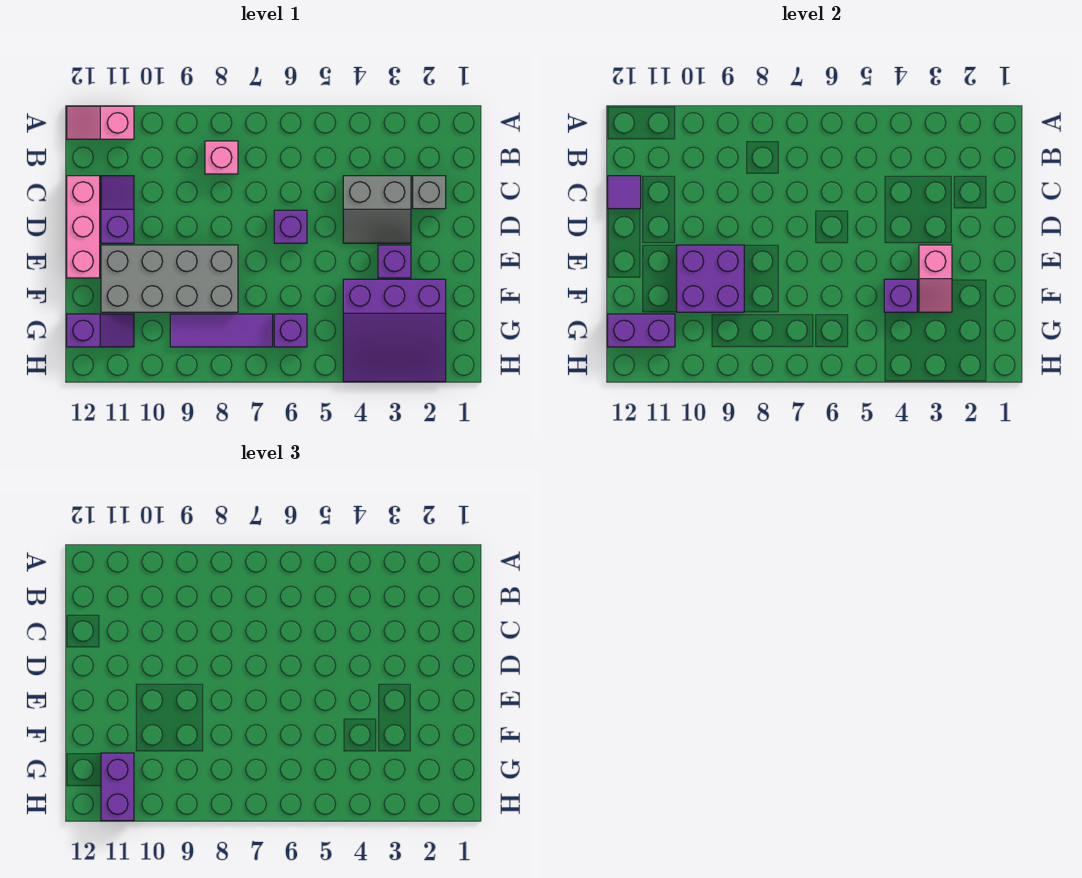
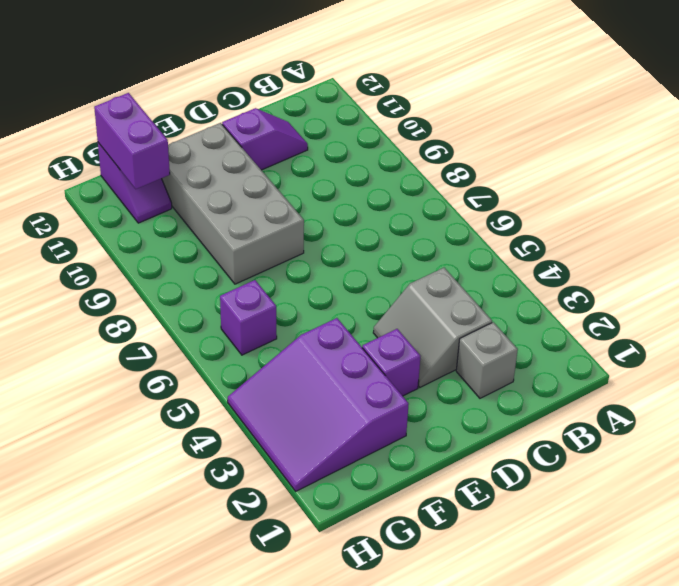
none -> pink 1x2 slope [67,106,134,139]
none -> pink 1x1 brick [205,141,238,174]
none -> pink 1x3 brick [67,176,100,278]

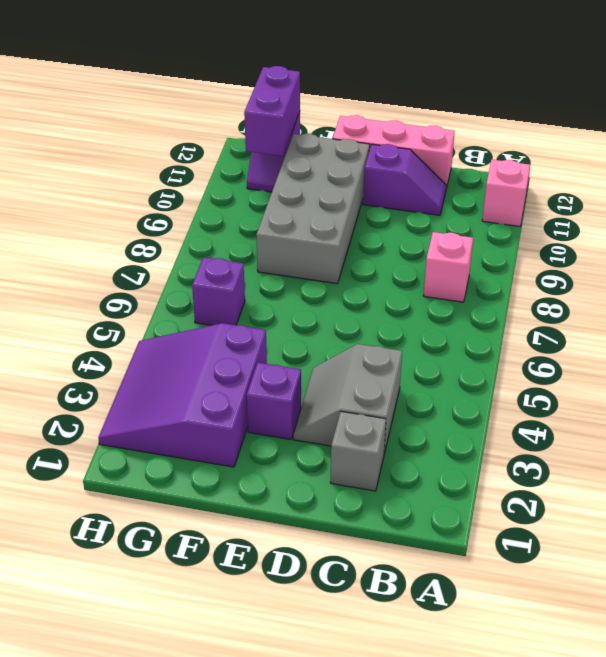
none -> purple 1x1 brick [274,210,307,243]
none -> purple 1x3 tile [170,314,273,347]
none -> purple 1x1 tile [608,176,641,209]

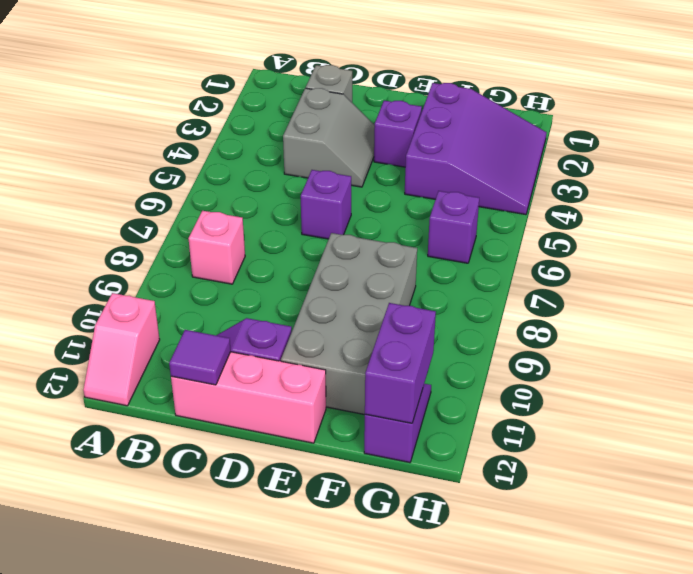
none -> purple 1x3 tile [170,314,273,347]
none -> pink 1x2 slope [919,245,952,312]
none -> purple 2x2 brick [677,245,744,312]

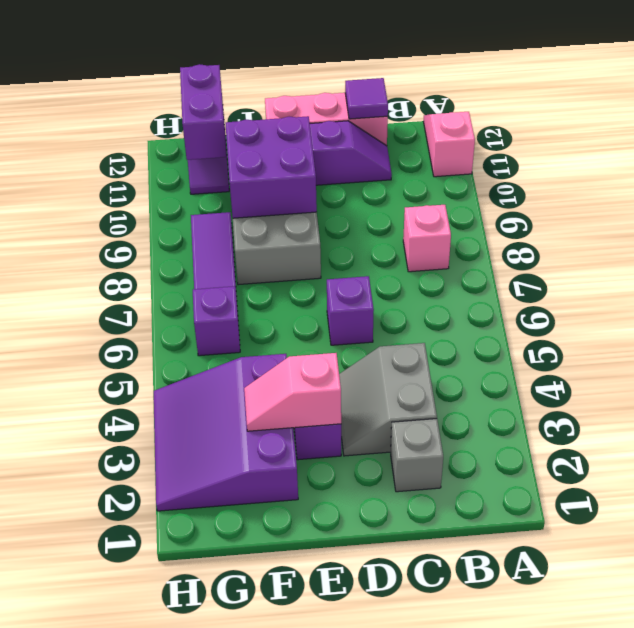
none -> purple 1x1 brick [884,279,917,312]
none -> purple 1x2 brick [101,753,134,821]

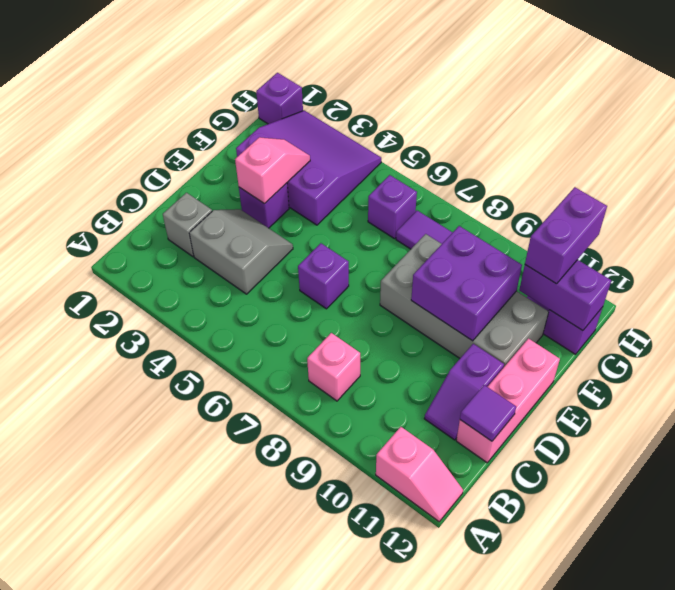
purple 1x1 brick [256,73,303,124] -> purple 1x1 brick moved to [884,279,917,312]

